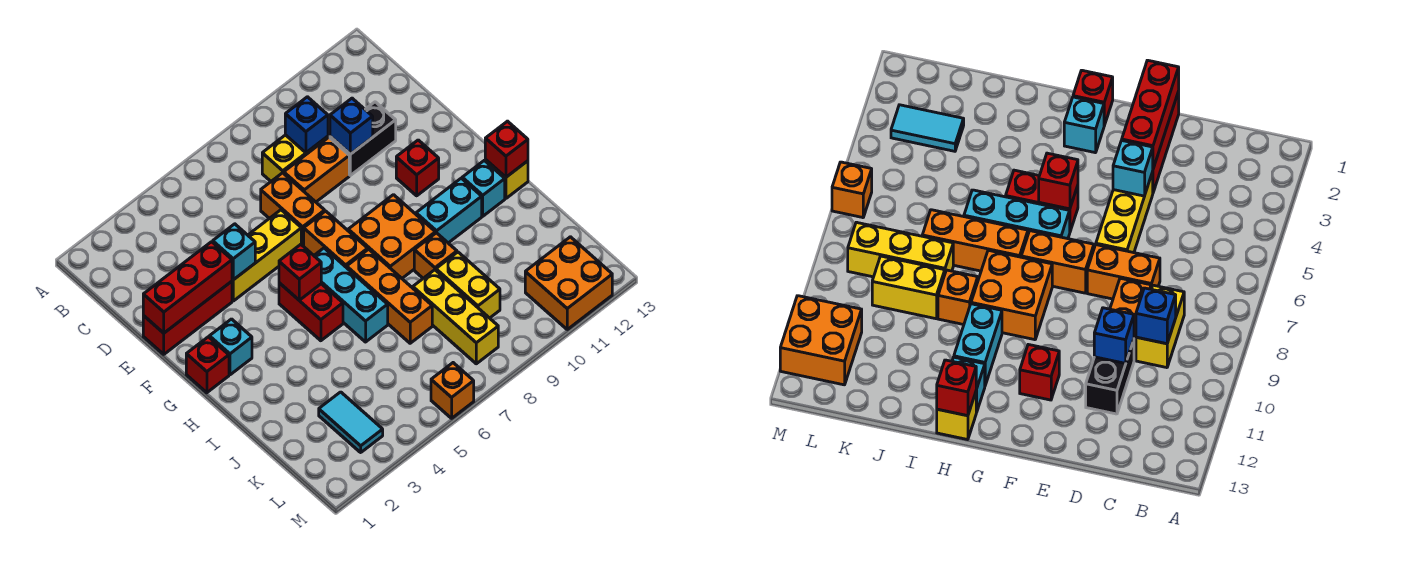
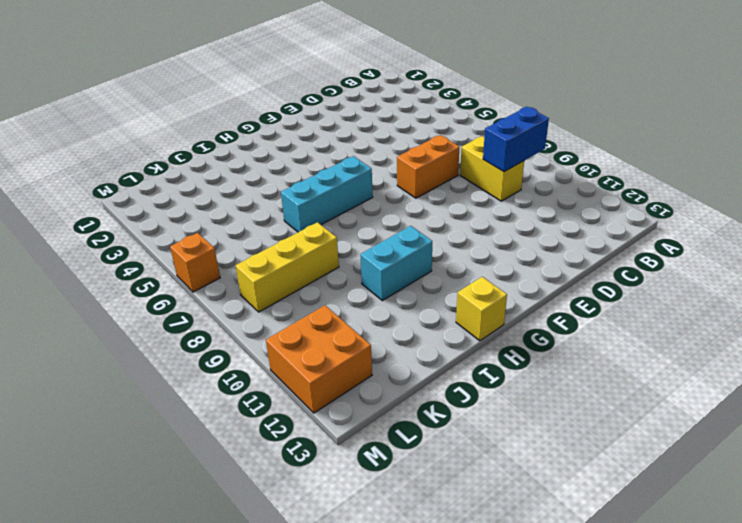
blue 1x2 brick [483,107,549,172] -> blue 1x1 brick [285,97,328,153]
cyan 1x2 brick [360,226,432,301] -> cyan 1x2 brick turned to [416,178,482,243]
none -> orange 1x2 brick [284,137,349,202]
none -> black 1x2 brick [330,102,396,175]
none -> red 1x3 brick [143,281,232,354]

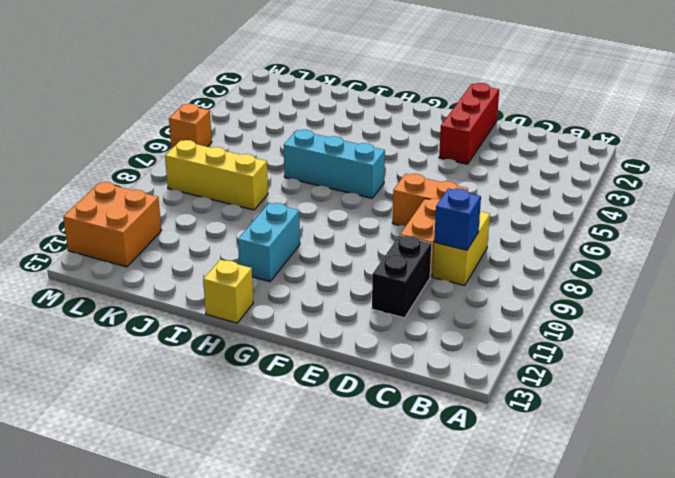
none -> yellow 1x3 brick [232,210,301,301]
none -> orange 1x2 brick [304,211,368,268]
none -> red 1x1 brick [396,140,439,196]

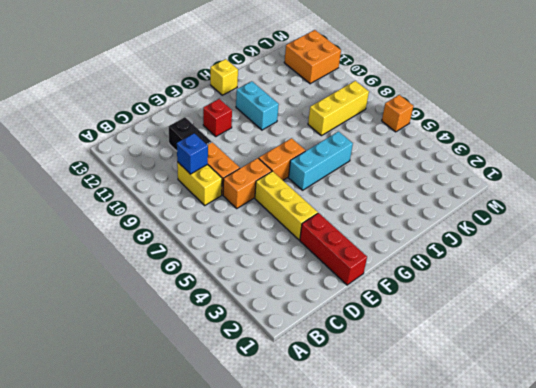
none -> red 1x1 brick [186,337,229,393]
none -> cyan 1x1 brick [209,319,252,375]
none -> red 1x2 brick [279,283,343,341]

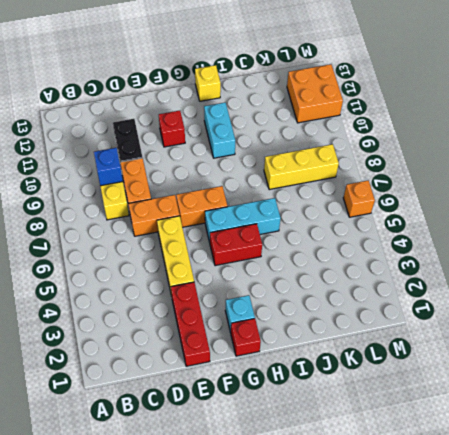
none -> orange 2x2 brick [348,195,435,278]
none -> orange 1x3 brick [347,249,432,343]
none -> cyan 1x1 brick [462,160,505,216]

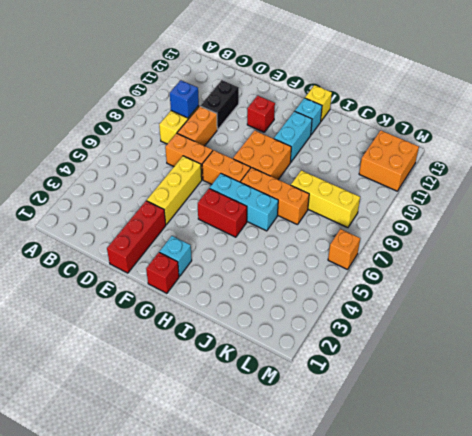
none -> orange 1x1 brick [414,233,457,278]
none -> yellow 1x2 brick [436,252,500,318]
none -> cyan 1x2 tile [319,392,383,452]

